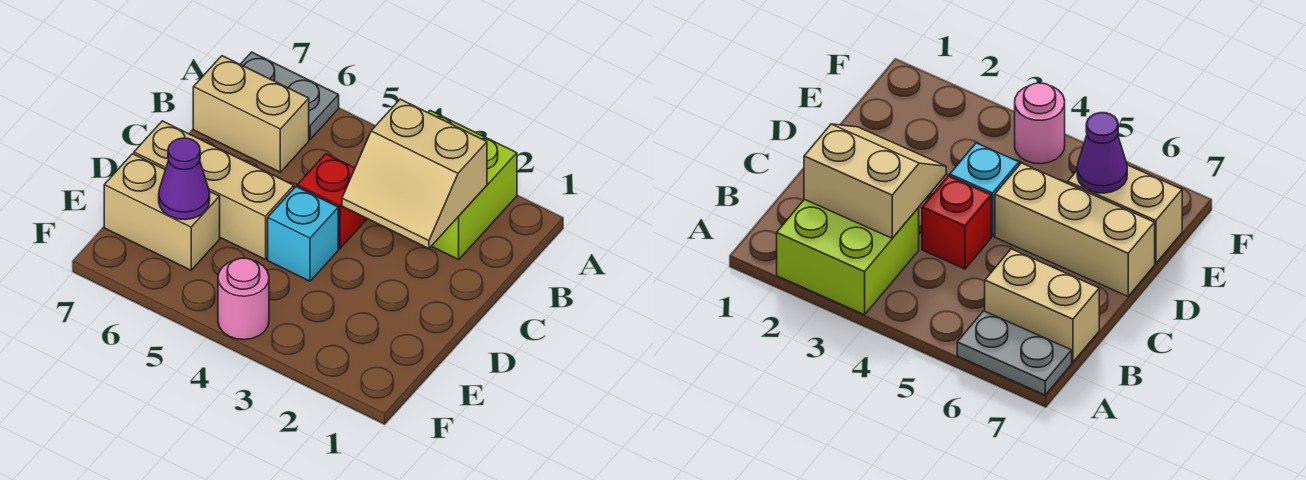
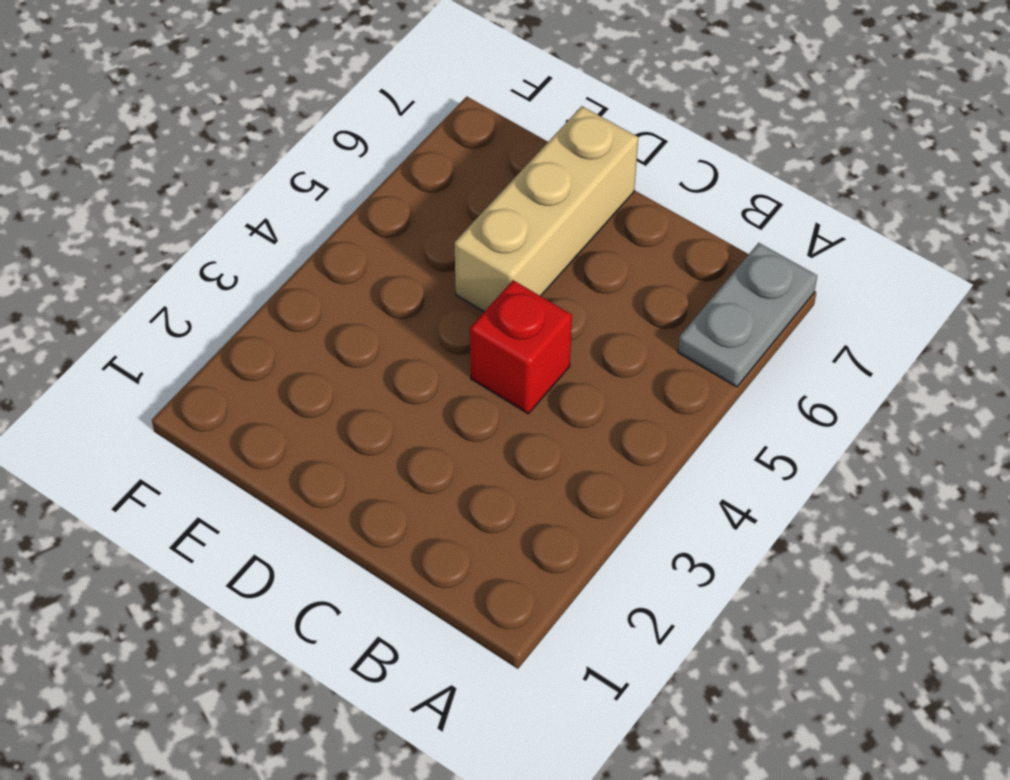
none -> lime 2x2 brick [428,110,517,260]
none -> tan 1x2 brick [193,56,309,172]

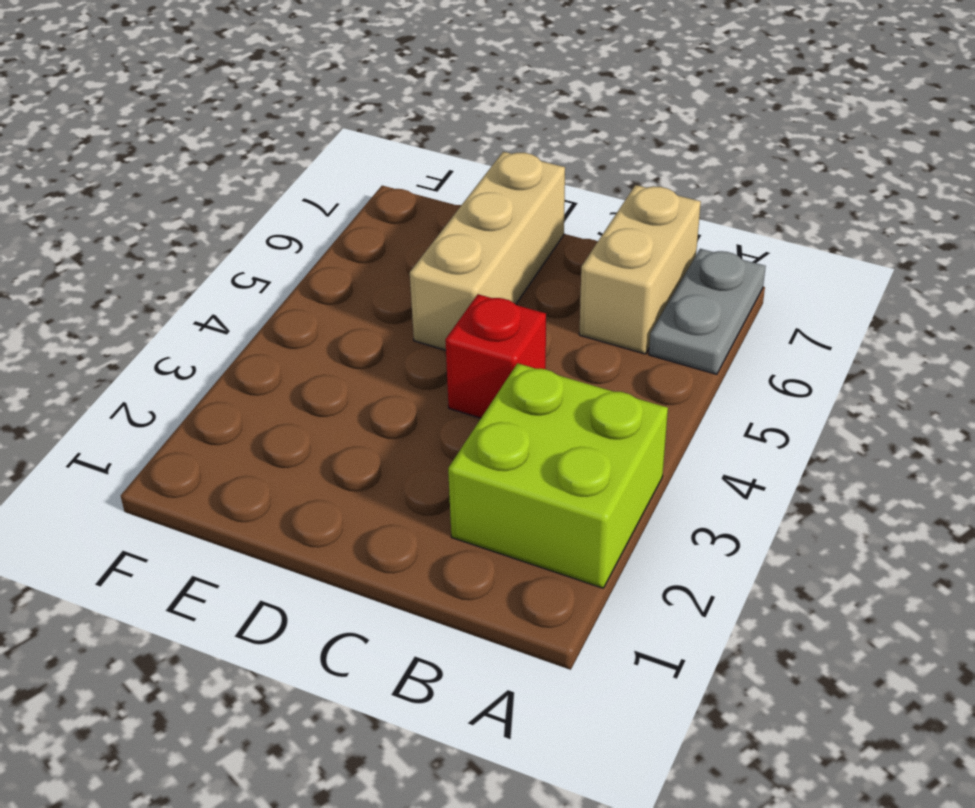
none -> cyan 1x1 brick [268,187,338,281]
none -> tan 1x2 brick [104,154,220,270]

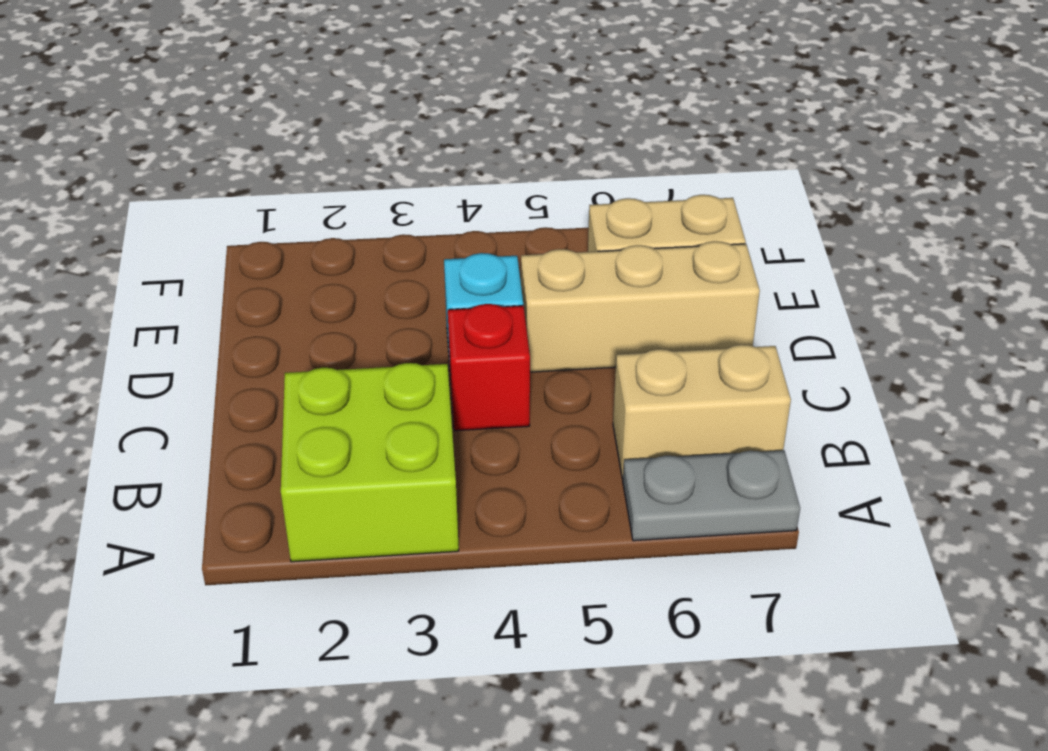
none -> pink 1x1 round brick [218,258,269,340]
none -> tan 2x2 slope [342,99,487,249]

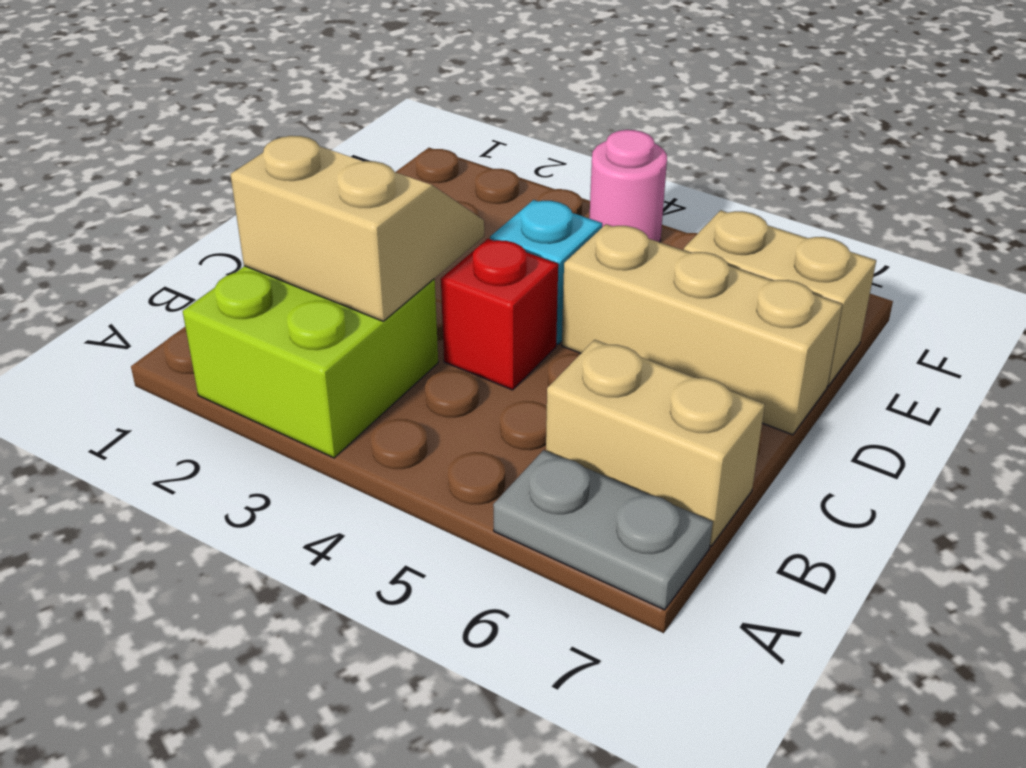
none -> purple 1x1 cone [159,138,210,220]

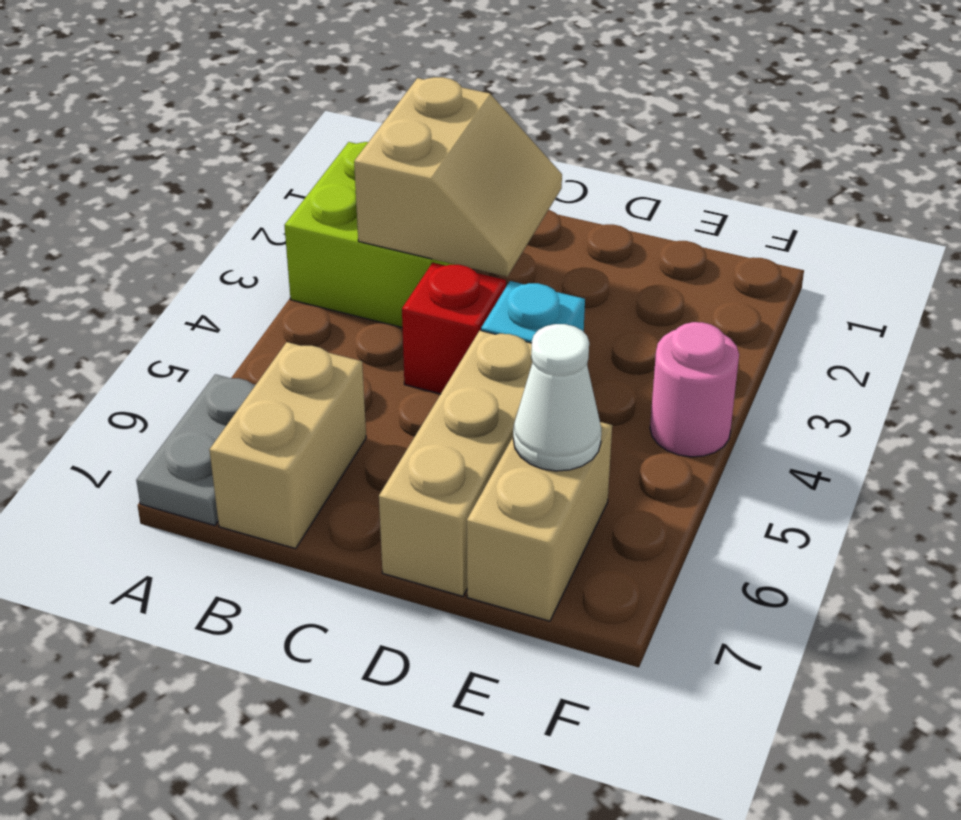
white 1x1 cone [513,324,601,471] -> purple 1x1 cone [159,138,210,220]

